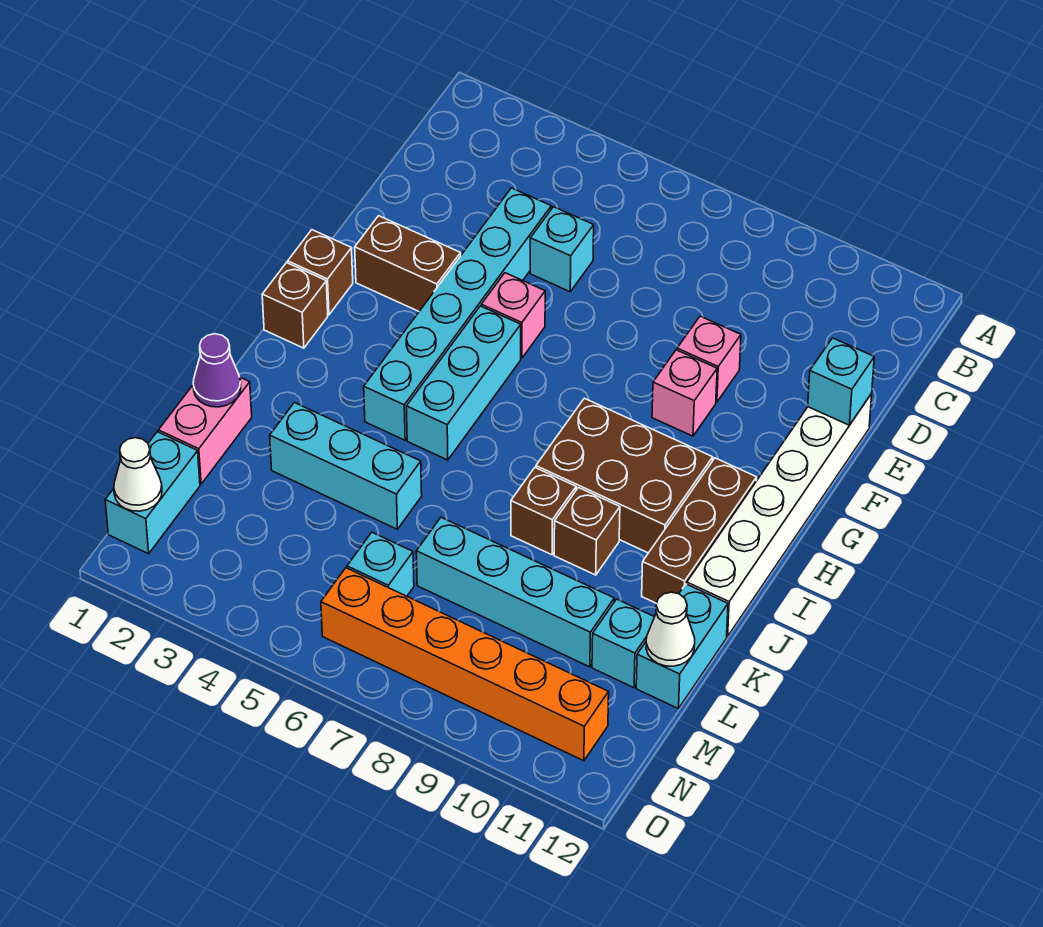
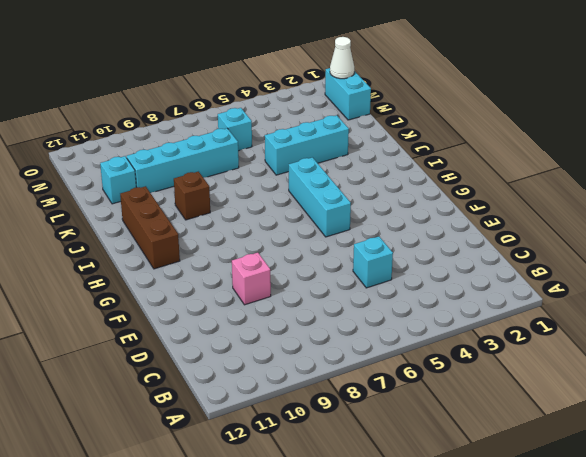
none -> cyan 1x6 brick [364,188,551,440]
none -> white 1x6 brick [687,394,872,636]
none -> brown 1x2 brick [355,216,461,311]

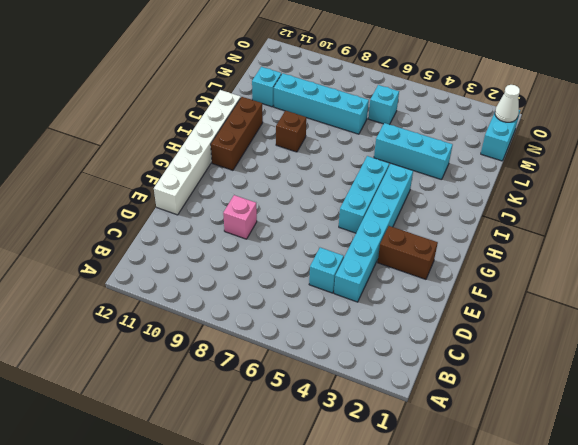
none -> pink 1x1 brick [481,273,545,358]
none -> pink 1x1 brick [652,350,717,436]
none -> brown 1x1 brick [288,230,353,315]

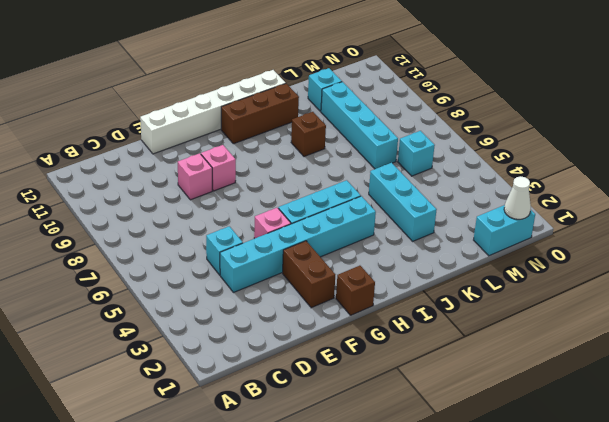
none -> brown 1x1 brick [262,263,328,348]
none -> brown 2x3 brick [536,398,713,553]
none -> brown 1x1 brick [511,468,576,555]

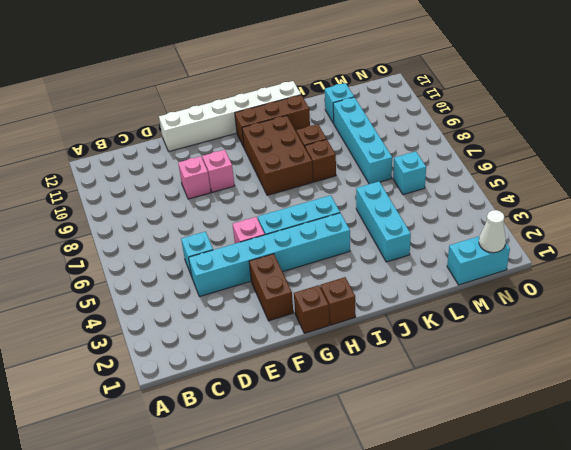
none -> pink 1x2 brick [158,377,252,484]
none -> cyan 1x2 brick [636,584,728,709]
none -> orange 1x6 brick [321,568,609,761]

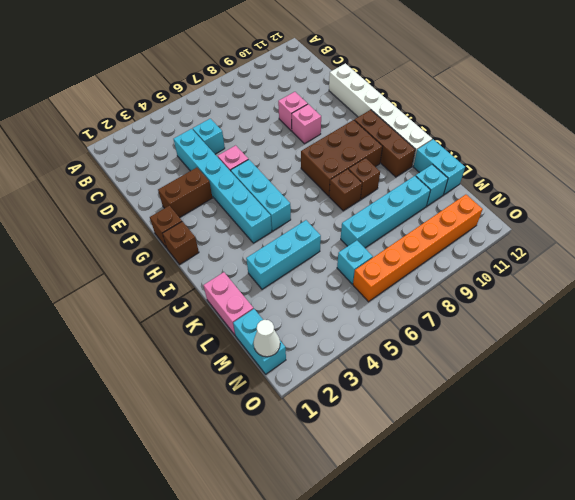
none -> cyan 1x1 brick [808,338,874,425]
none -> purple 1x1 cone [193,334,241,407]
none -> white 1x1 cone [646,592,695,666]

